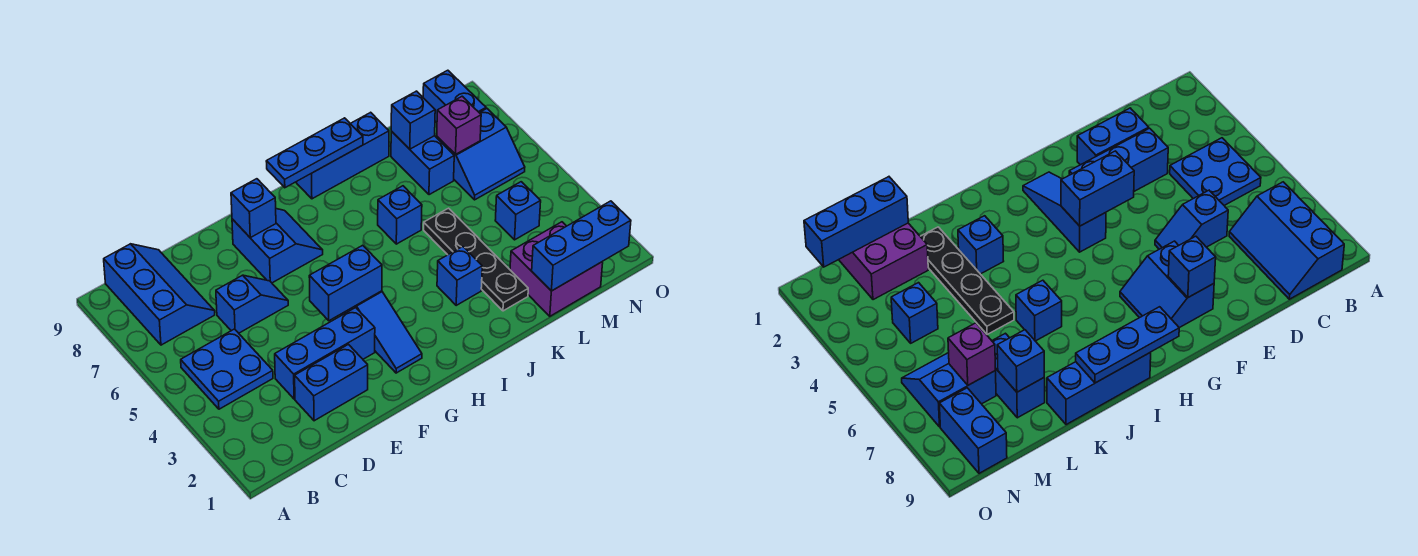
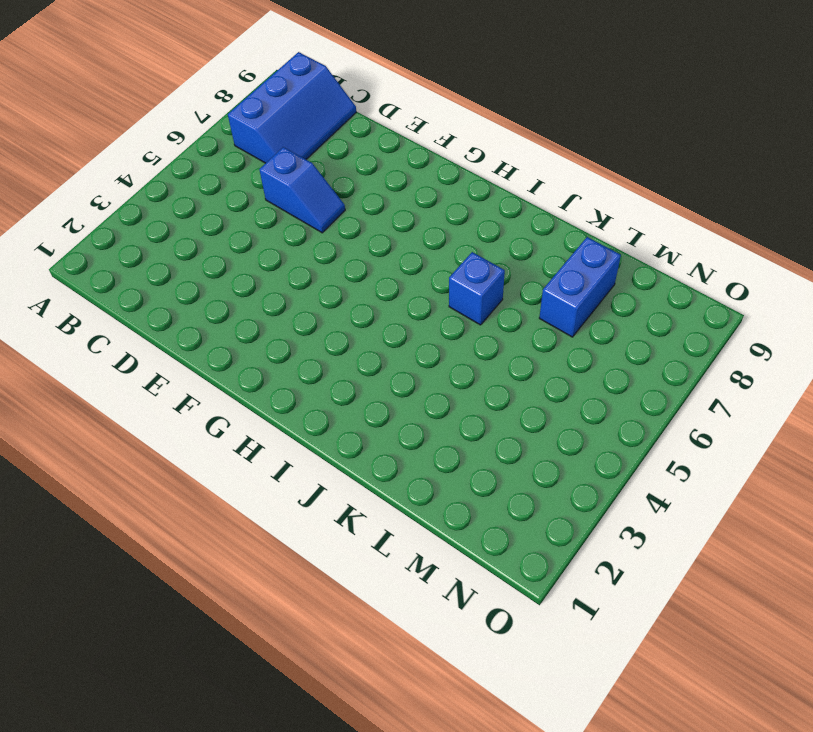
none -> blue 2x2 plate [181,329,273,409]
none -> blue 1x2 brick [295,344,368,421]
none -> blue 1x3 brick [275,308,375,399]

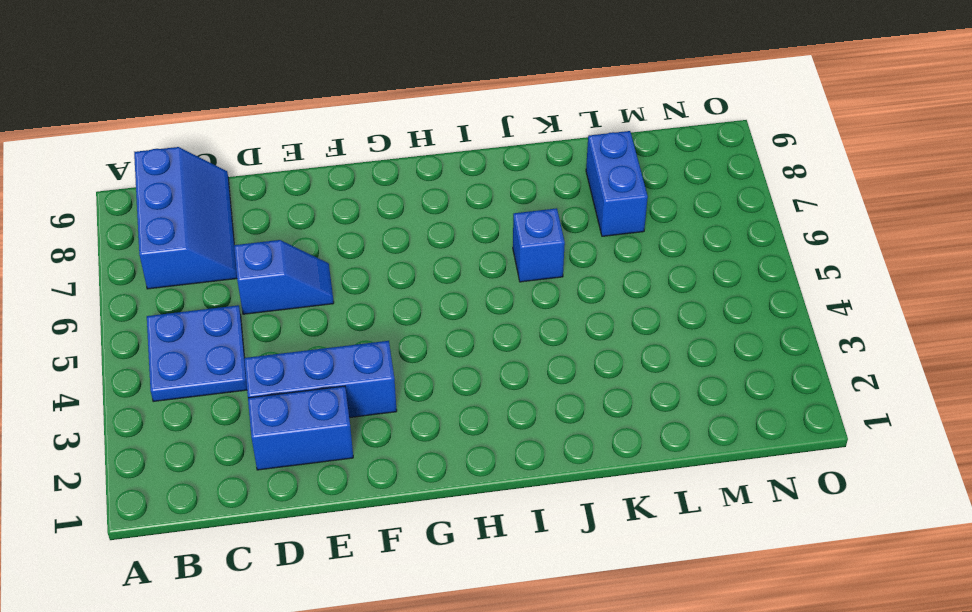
none -> blue 2x2 slope [232,209,323,283]
none -> blue 1x3 slope [340,291,422,373]
none -> blue 1x3 brick [296,112,389,199]

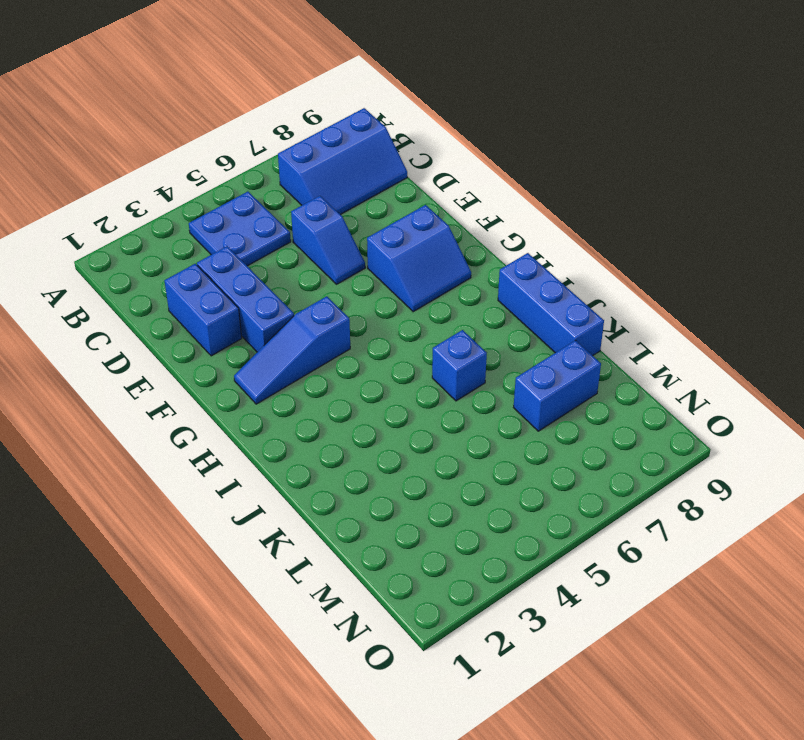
none -> blue 1x1 brick [437,247,482,305]
none -> black 1x4 plate [424,208,528,311]
none -> purple 2x2 brick [510,222,603,316]

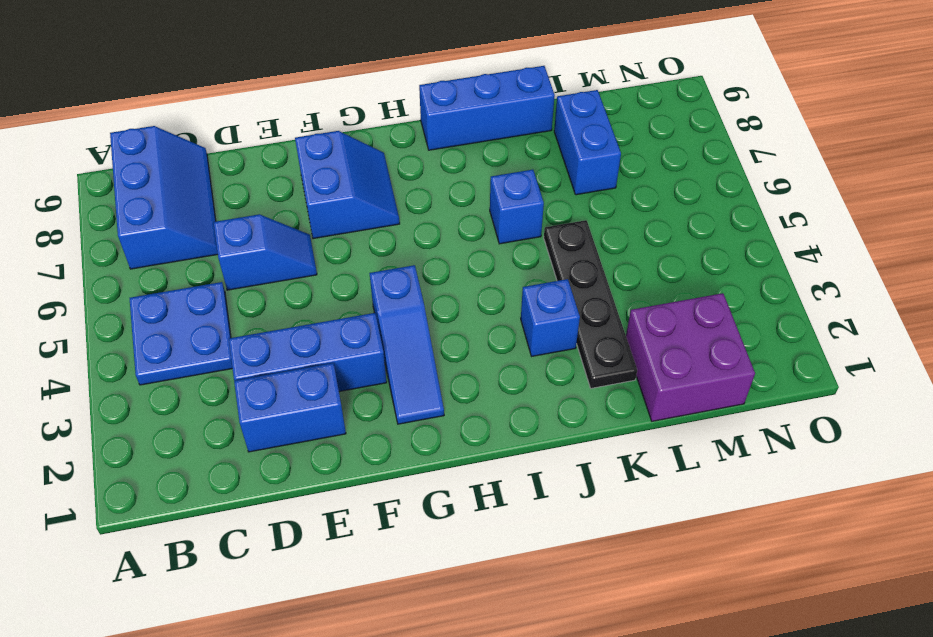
none -> blue 1x1 brick [495,182,541,240]
none -> blue 2x2 slope [437,109,525,200]
none -> blue 1x2 brick [423,70,486,122]

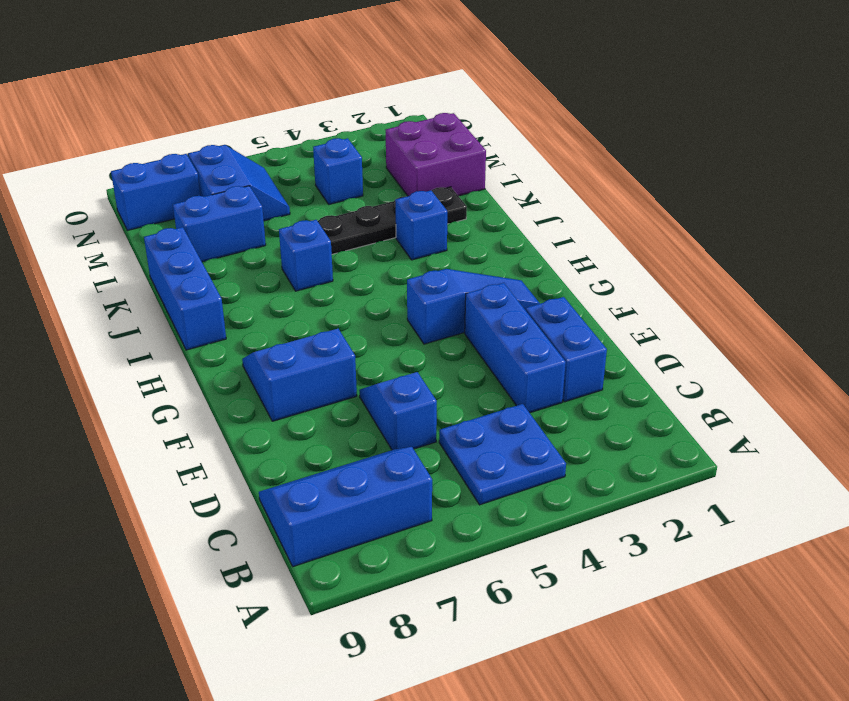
none -> blue 1x2 brick [309,245,382,321]
none -> blue 1x1 brick [231,179,276,238]
none -> blue 1x3 plate [266,118,363,188]

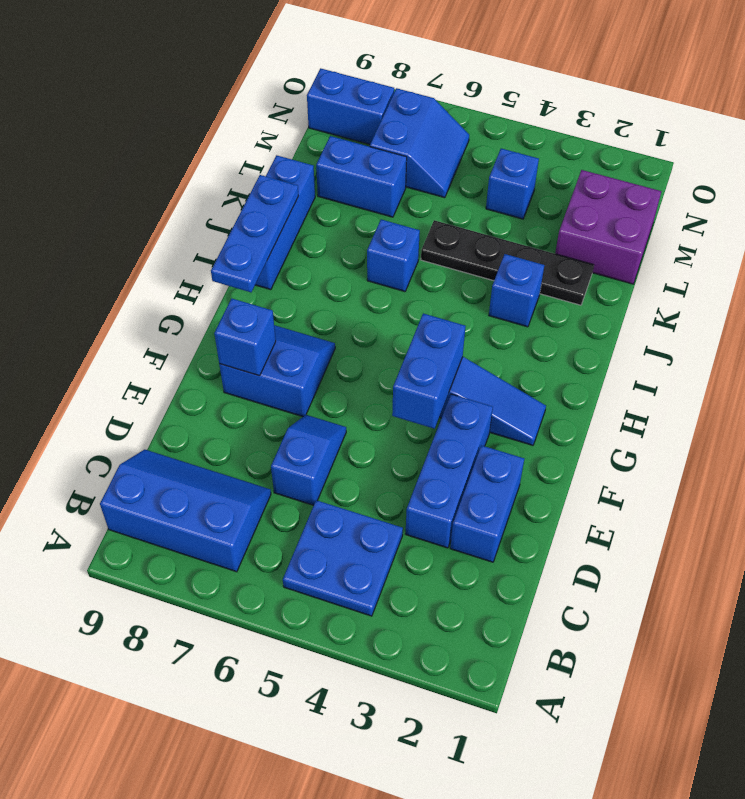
none -> blue 1x3 brick [532,201,631,291]
none -> blue 1x1 brick [391,91,435,149]
none -> purple 1x1 brick [437,96,481,154]

